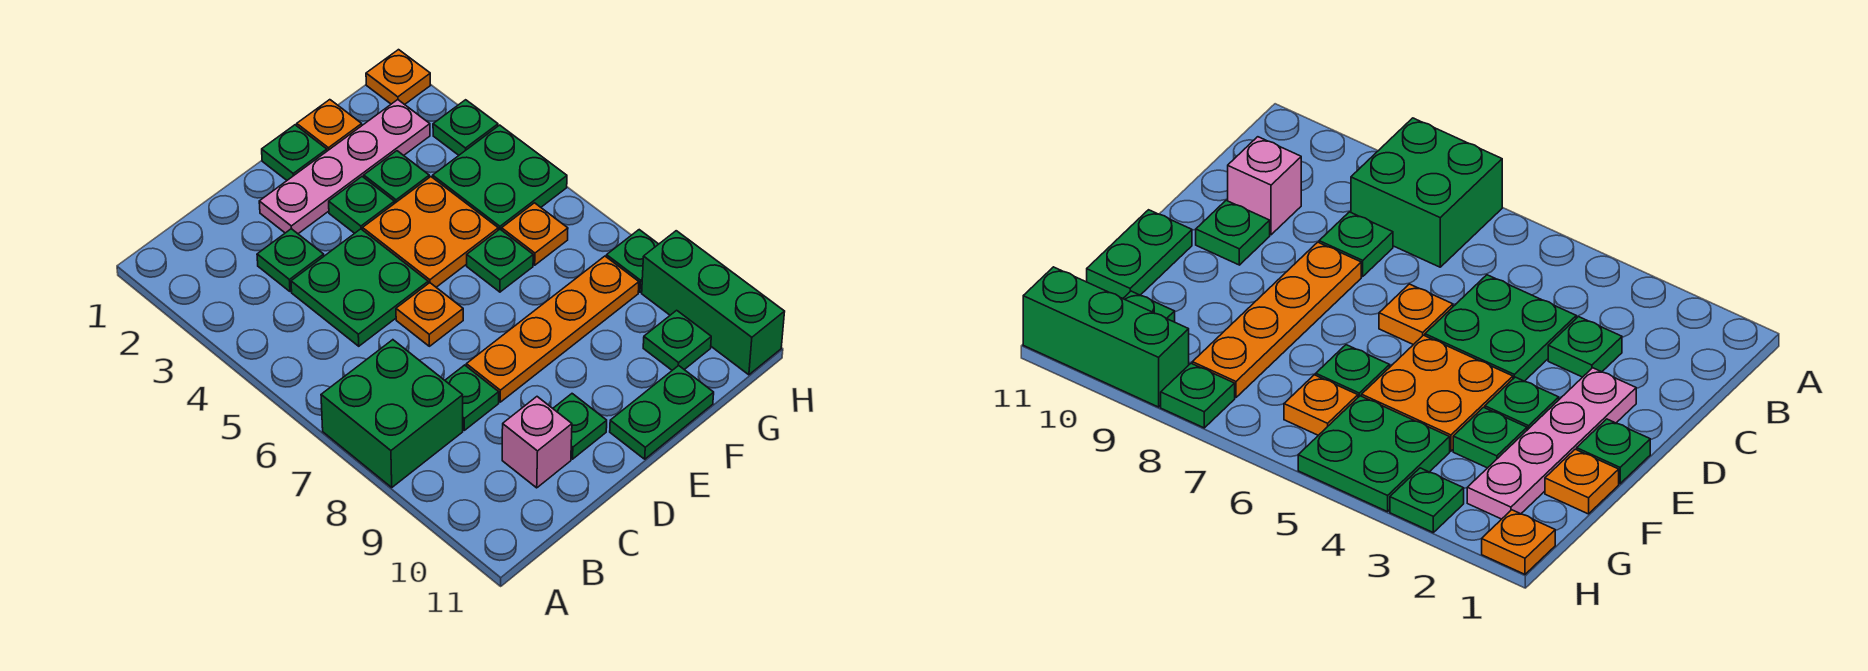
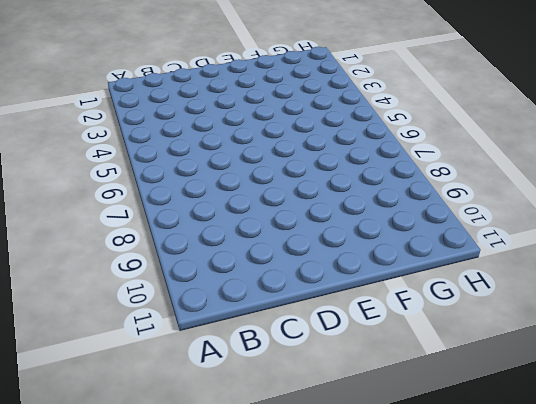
none -> green 2x2 brick [321,340,463,487]
none -> green 1x1 plate [257,229,324,292]
none -> green 2x2 plate [291,229,428,346]

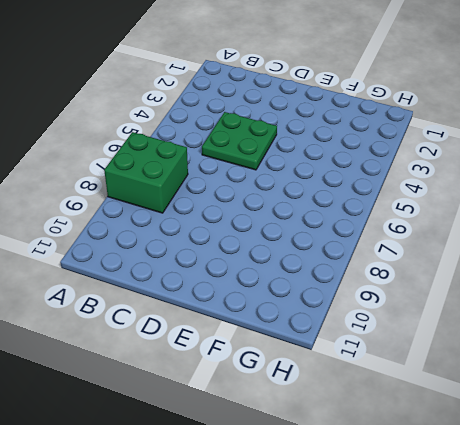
none -> green 1x1 plate [257,229,324,292]
none -> green 1x1 plate [445,365,499,430]
none -> pink 1x1 brick [502,397,572,488]

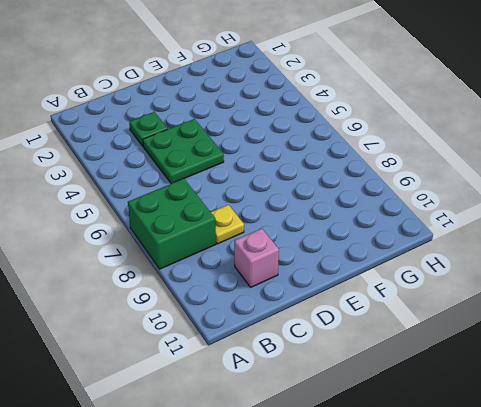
yellow 1x1 plate [211,205,244,244] -> green 1x1 plate [445,365,499,430]
none -> pink 1x4 plate [259,100,430,234]
none -> orange 1x1 plate [396,283,463,346]
none -> orange 1x4 plate [466,256,639,402]

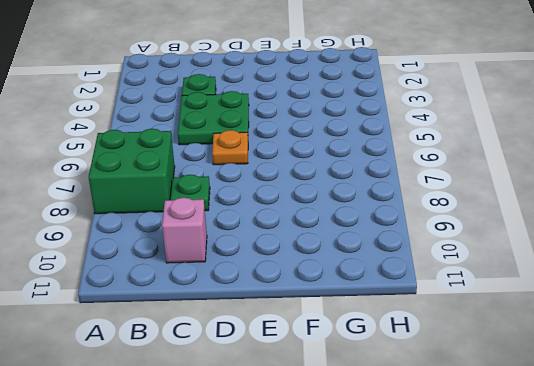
none -> pink 1x4 plate [259,100,430,234]
none -> orange 1x4 plate [466,256,639,402]
none -> green 1x1 plate [553,394,607,459]

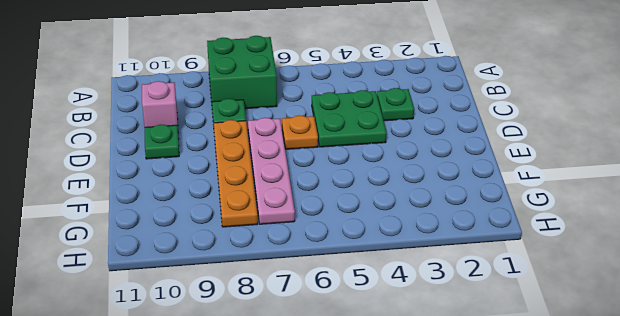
pink 1x4 plate [248,118,295,224] -> pink 1x4 plate moved to [259,100,430,234]
none -> green 1x1 plate [262,125,327,180]
none -> green 1x1 plate [329,177,394,233]
none -> orange 2x2 plate [363,177,498,287]

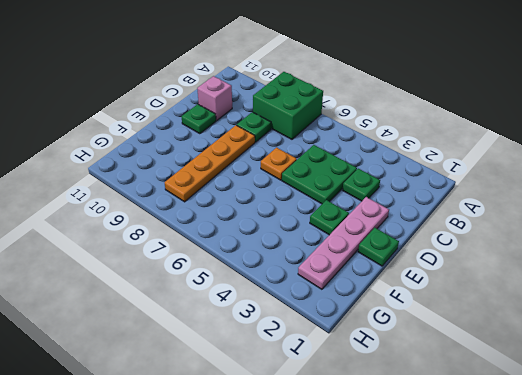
none -> orange 2x2 plate [363,177,498,287]
none -> green 1x2 plate [610,366,714,459]
none -> orange 1x1 plate [297,100,362,151]

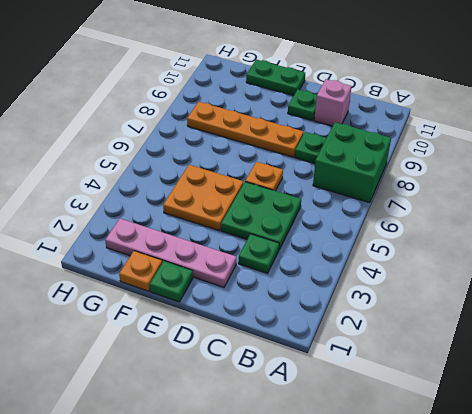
none -> green 1x1 plate [329,177,394,233]
none -> green 1x1 plate [364,151,429,204]
none -> green 1x1 plate [467,229,533,292]

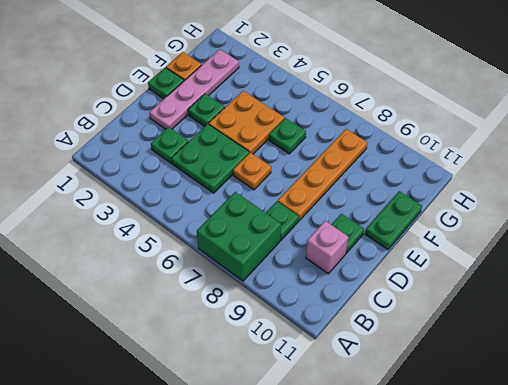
none -> green 1x1 plate [364,151,429,204]
none -> green 2x2 plate [433,125,567,230]
none -> orange 1x1 plate [502,203,568,265]

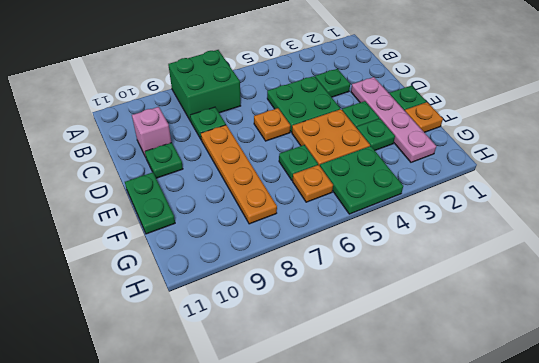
none -> green 1x1 plate [643,310,711,370]
none -> orange 1x1 plate [366,50,431,105]
none -> green 1x1 plate [433,100,498,155]

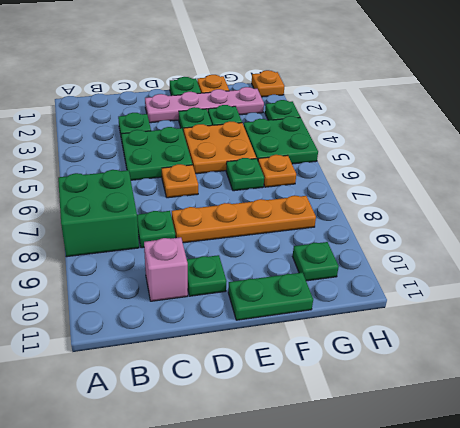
none -> green 1x1 plate [606,230,658,292]
none -> green 1x3 brick [642,231,785,375]

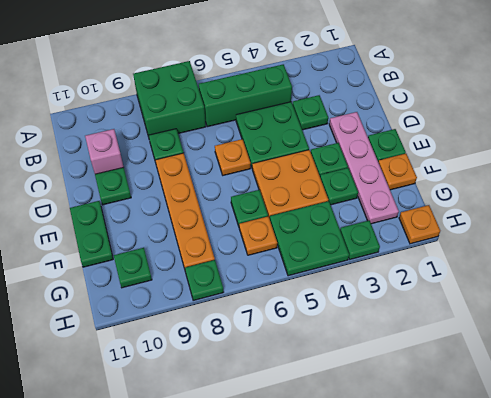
green 1x3 brick [199,64,292,127] -> green 1x3 brick moved to [642,231,785,375]

